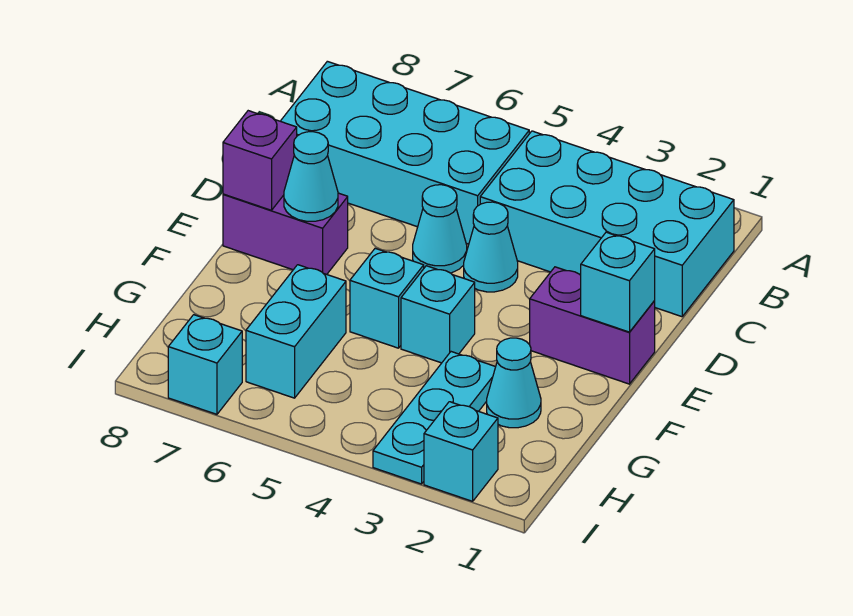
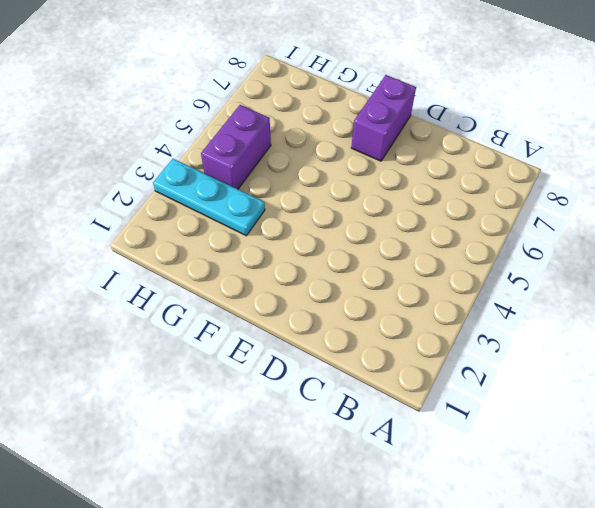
purple 1x2 brick [201,105,271,189] -> purple 1x2 brick moved to [530,267,655,384]
none -> cyan 2x4 brick [480,131,734,317]
none -> cyan 2x4 brick [281,61,529,244]
none -> cyan 1x1 cone [464,202,518,292]

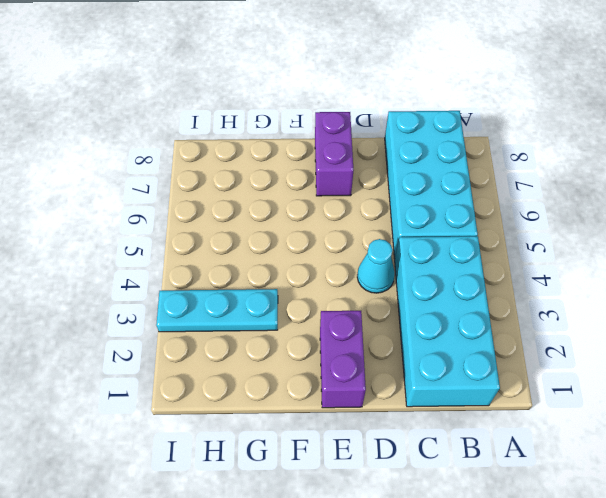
none -> cyan 1x1 cone [413,185,467,273]
none -> cyan 1x1 brick [401,266,475,363]
none -> cyan 1x1 brick [350,248,424,348]

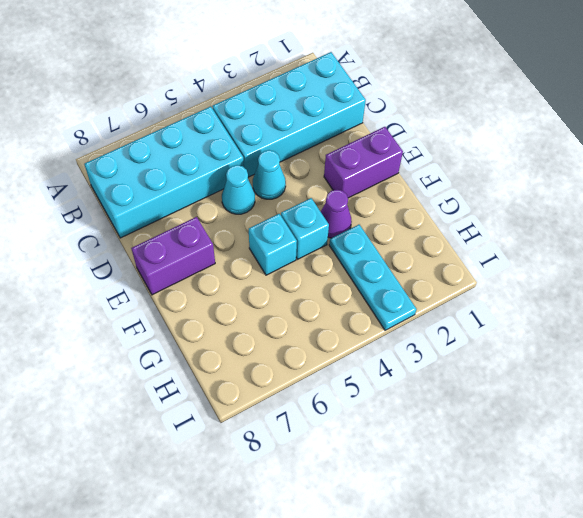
purple 1x1 cone [321,190,352,238] -> none
none -> cyan 1x1 cone [487,338,541,428]
none -> cyan 1x2 brick [246,265,346,398]
none -> cyan 1x1 brick [424,402,498,501]

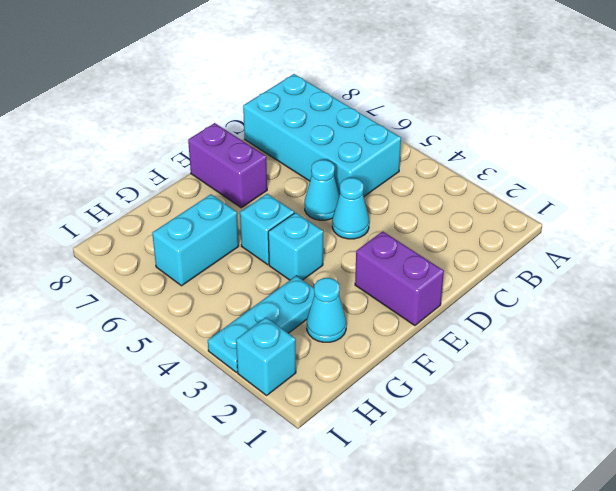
none -> cyan 2x4 brick [480,131,734,317]
none -> cyan 1x1 brick [168,315,242,414]
none -> cyan 1x1 brick [581,232,655,332]

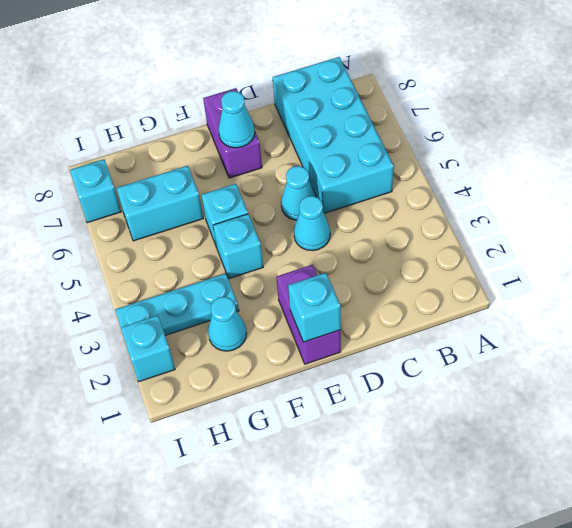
none -> cyan 2x4 brick [480,131,734,317]
none -> purple 1x1 brick [223,111,297,210]

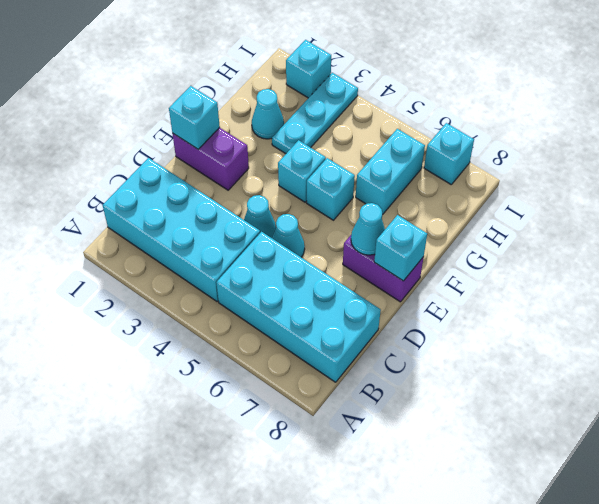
cyan 1x1 brick [374,215,427,281] -> purple 1x1 brick [223,111,297,210]

